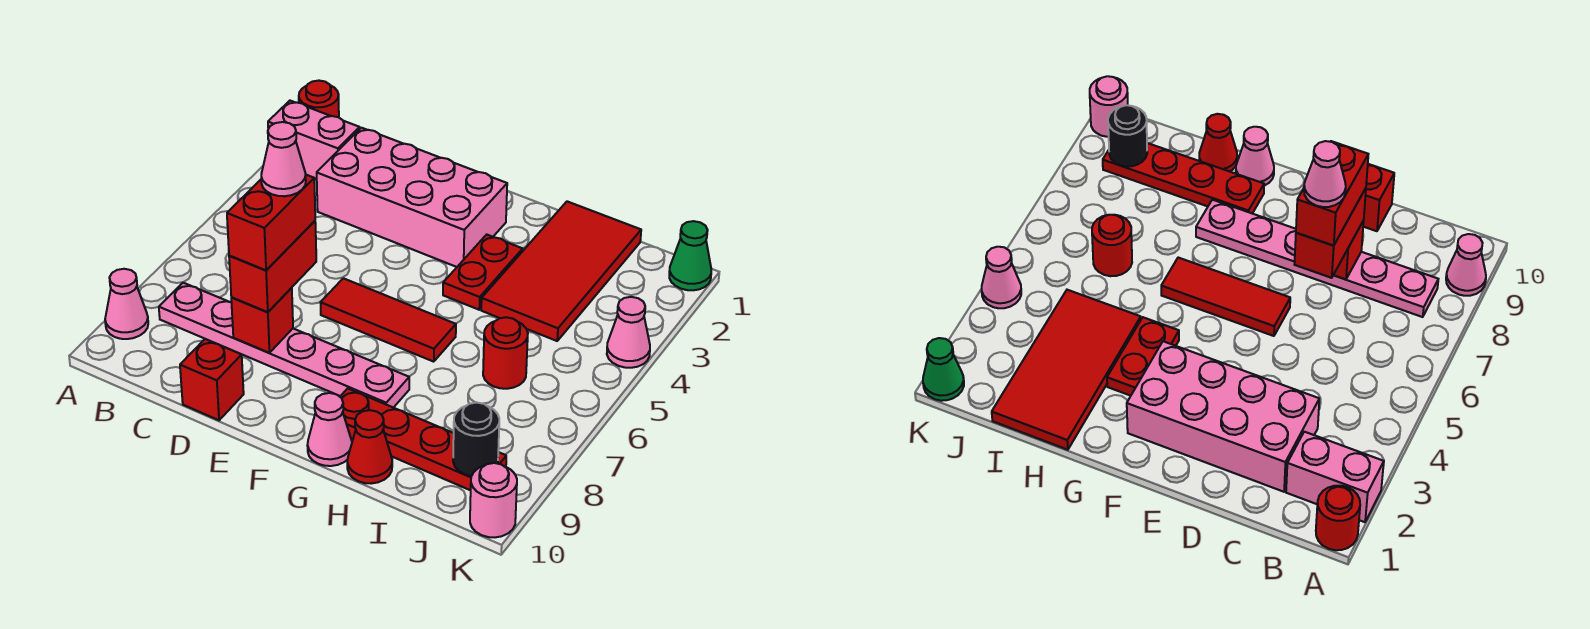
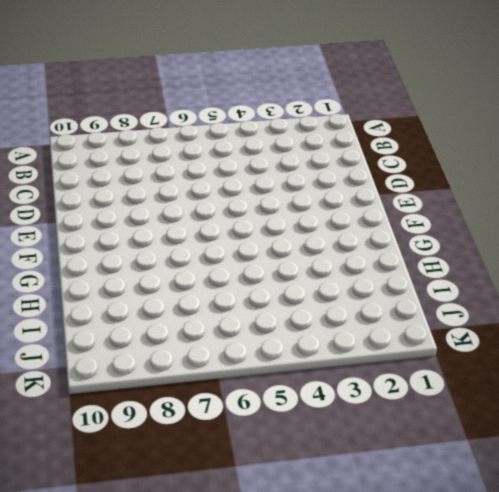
none -> red 1x1 round brick [299,81,339,117]
none -> pink 1x2 brick [268,101,360,179]
none -> pink 1x1 cone [105,269,148,339]

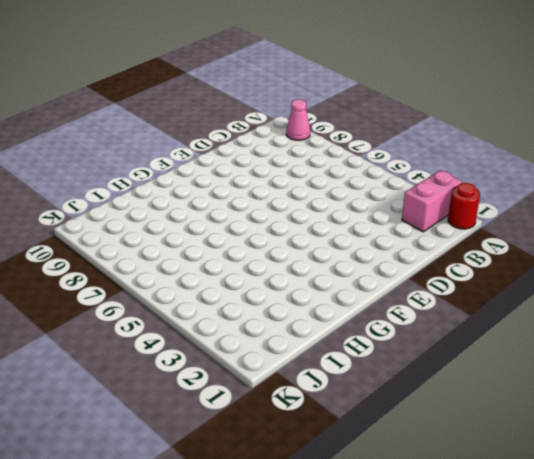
none -> pink 1x6 plate [159,283,409,408]
none -> pink 2x4 brick [317,128,507,267]
none -> red 1x1 brick [180,339,244,420]

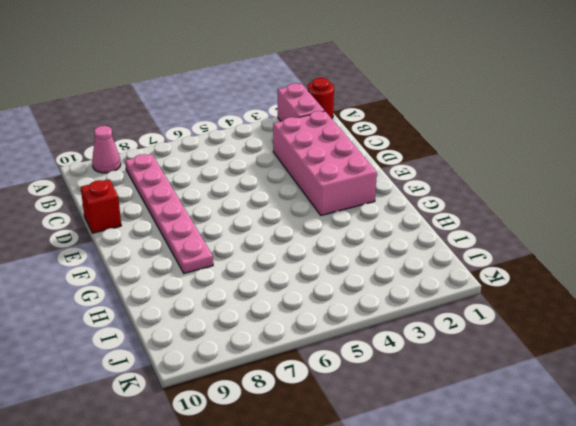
none -> red 1x3 tile [320,278,456,362]
none -> red 1x2 plate [443,235,523,310]
none -> red 1x4 plate [340,388,506,490]

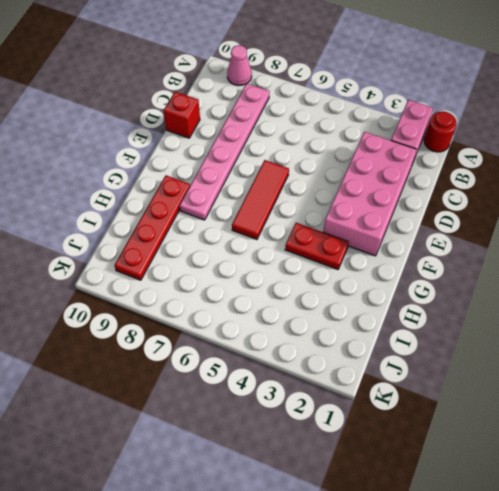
none -> pink 1x1 cone [307,393,352,466]
none -> red 2x4 tile [481,201,641,341]
none -> red 1x1 cone [347,410,392,484]

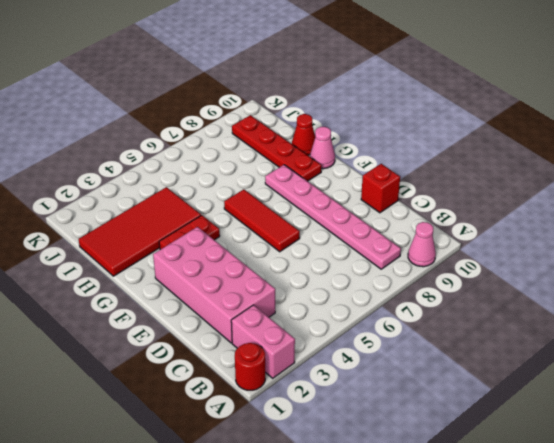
none -> red 1x1 round brick [483,317,528,389]
none -> green 1x1 cone [669,221,711,290]
none -> pink 1x1 cone [607,297,650,368]

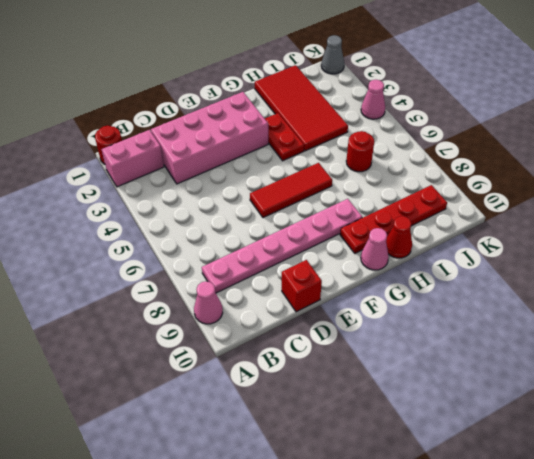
grey 1x1 cone [321,35,344,74] -> green 1x1 cone [669,221,711,290]
none -> pink 1x1 round brick [470,463,517,537]
none -> red 1x1 brick [231,288,293,353]
none -> black 1x1 round brick [453,403,499,476]

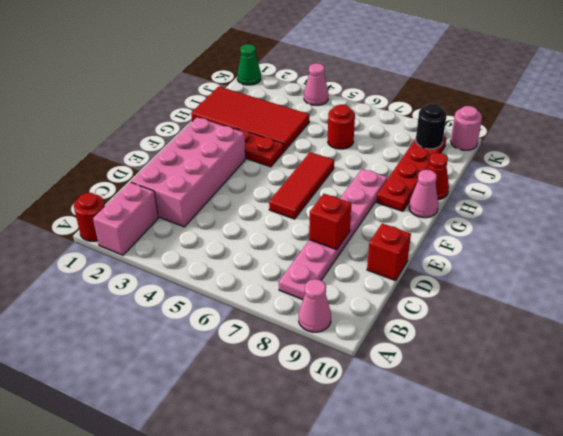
none -> red 1x2 brick [229,221,316,312]
none -> red 1x2 brick [227,175,315,270]
none -> pink 1x1 cone [261,122,306,196]

